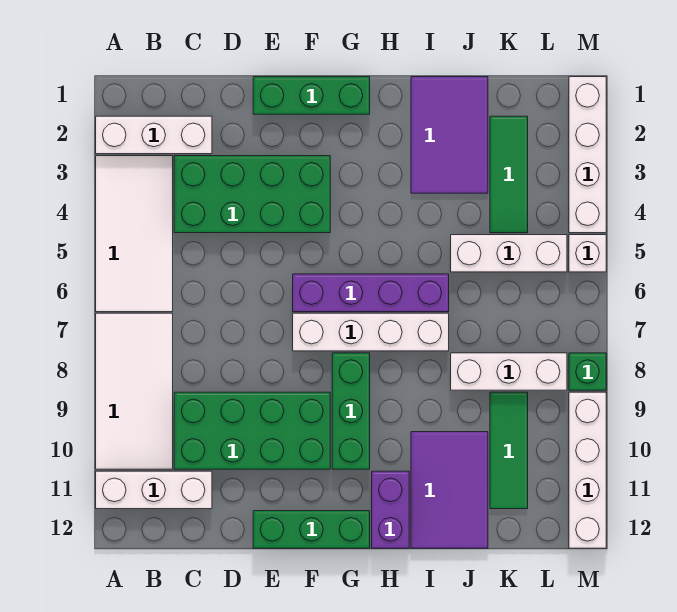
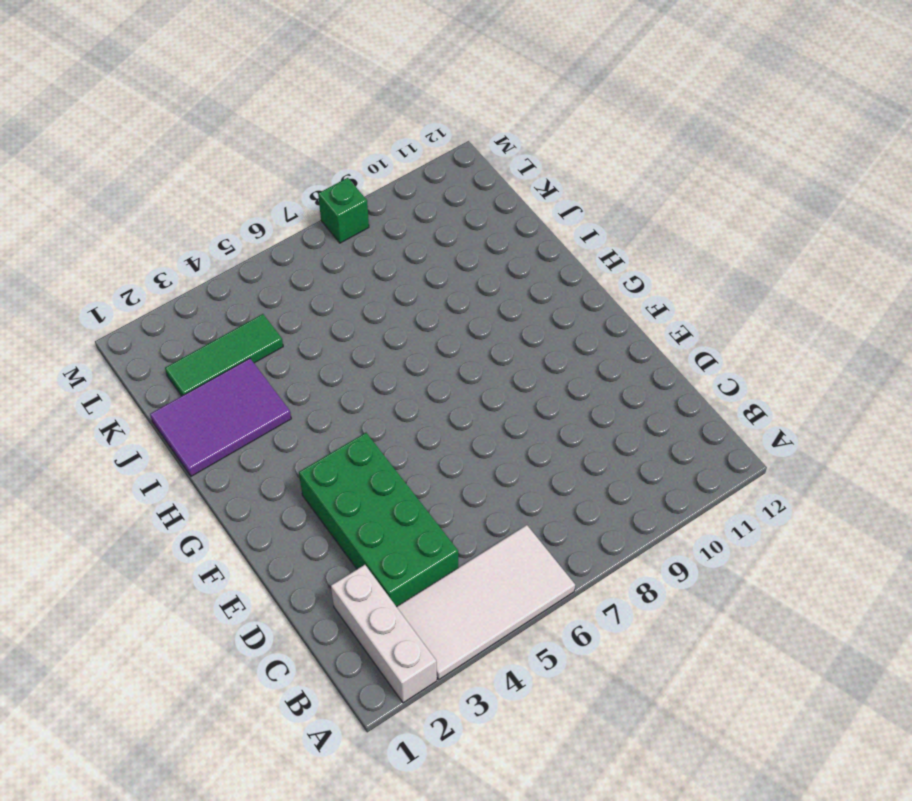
none -> white 2x4 tile [96,313,173,469]
none -> white 1x3 brick [96,471,212,509]
none -> green 2x4 brick [174,392,330,469]

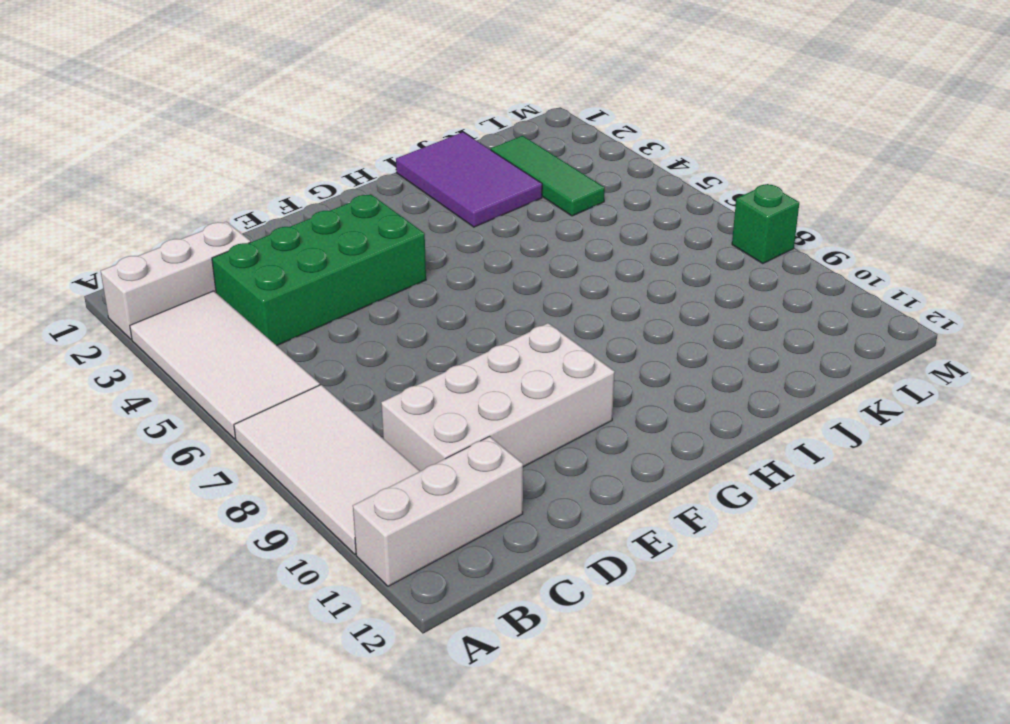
white 2x4 brick [381,323,615,471] -> green 2x4 brick [174,392,330,469]
none -> green 1x3 brick [253,77,370,114]
none -> green 1x3 brick [253,511,370,548]
none -> purple 1x4 brick [293,274,449,312]

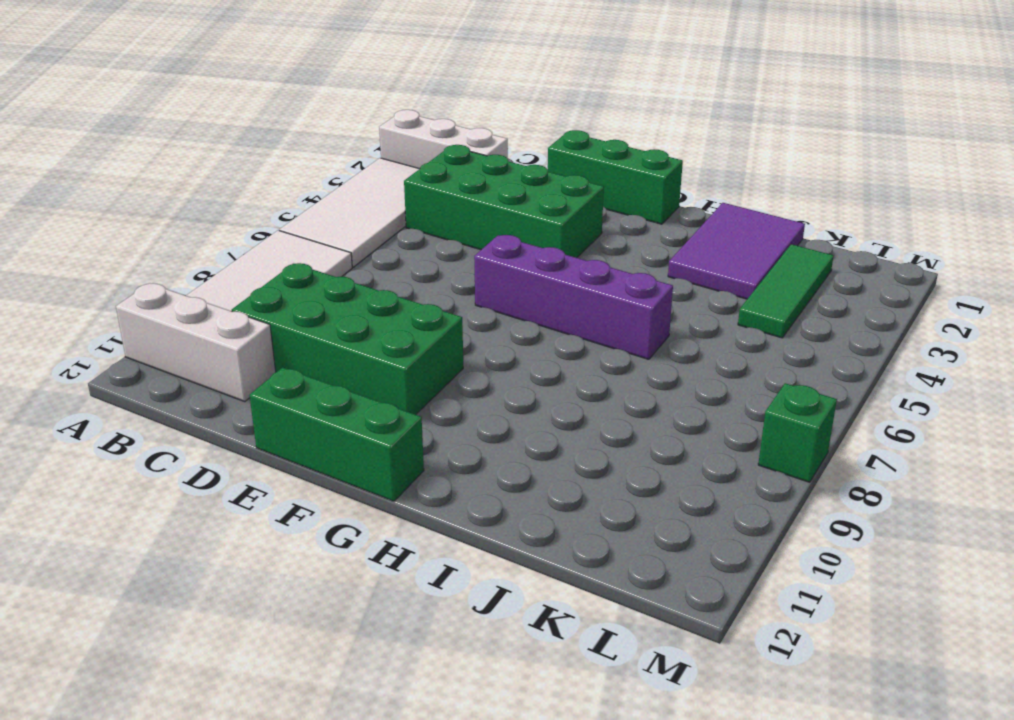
none -> white 1x4 brick [293,313,449,351]
none -> green 1x3 brick [332,353,370,469]
none -> purple 1x2 brick [372,471,409,548]

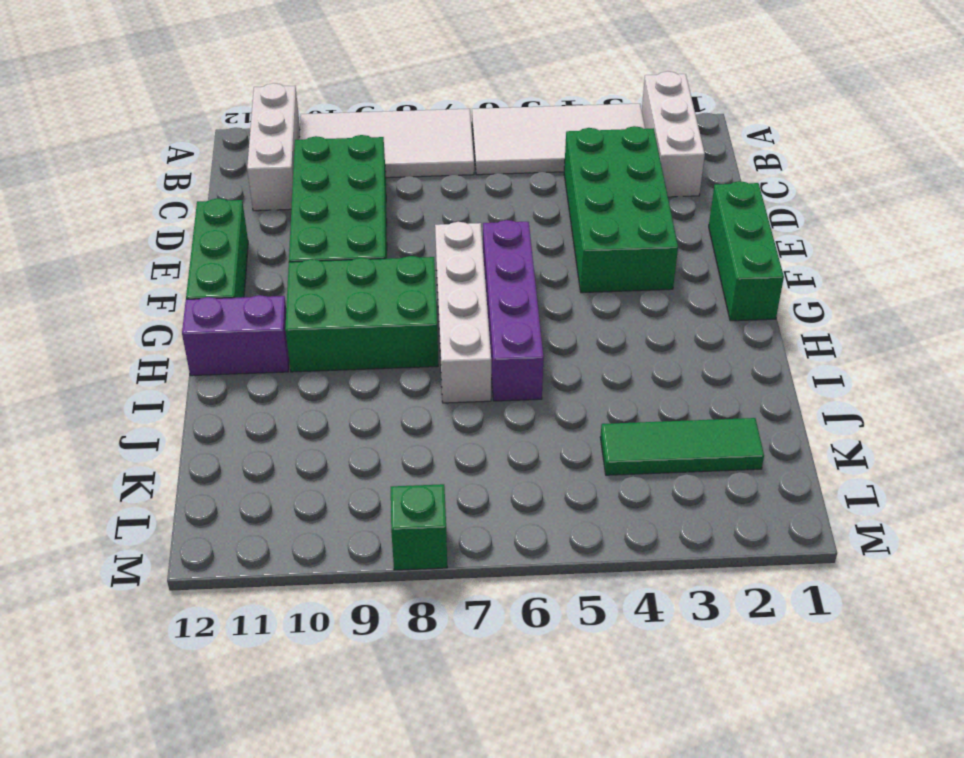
green 2x3 brick [285,256,438,372] -> green 1x3 brick [332,353,370,469]
none -> purple 2x3 tile [411,77,488,193]
none -> purple 2x3 tile [411,432,488,548]
none -> white 1x3 brick [451,235,567,272]

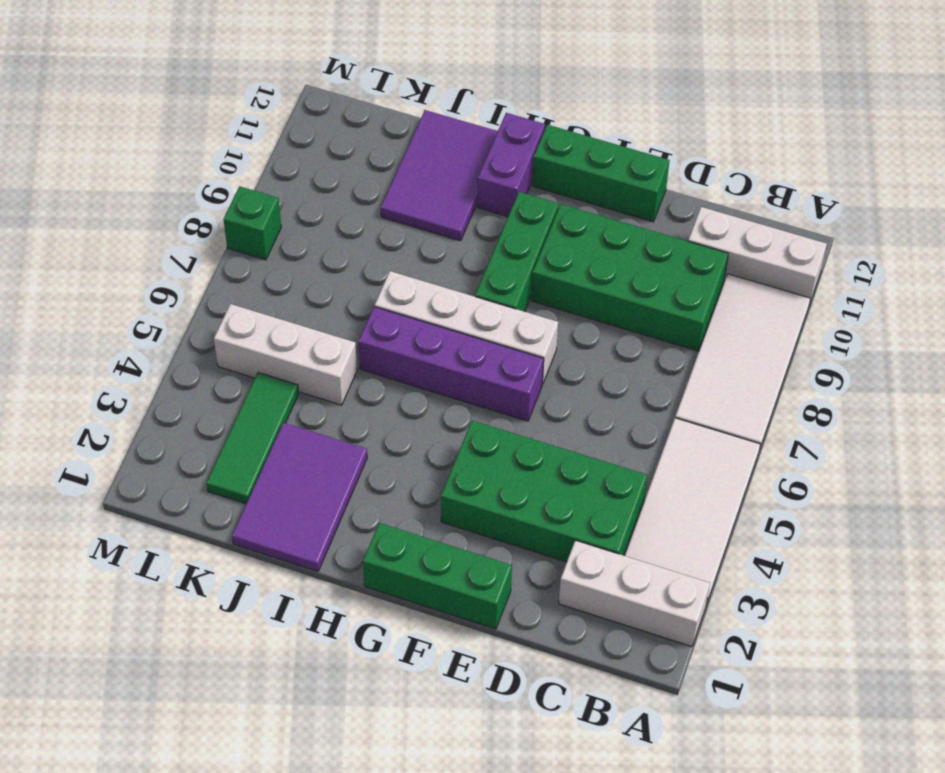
none -> white 1x3 brick [451,353,567,390]
none -> green 1x3 tile [490,392,528,509]
none -> white 1x4 brick [569,77,606,233]

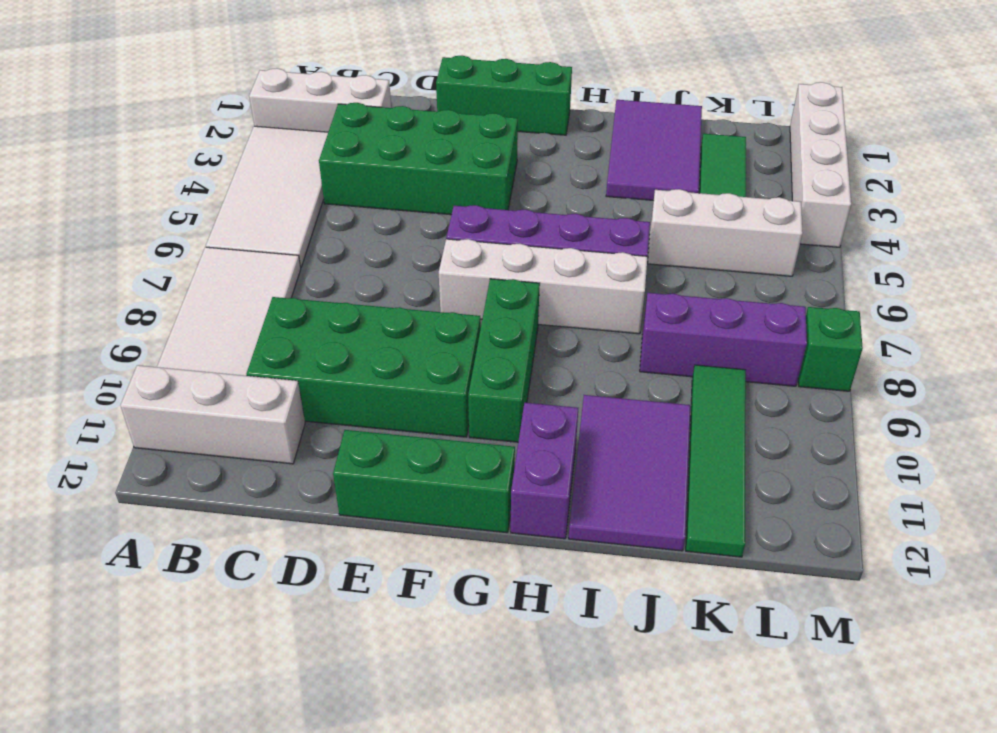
purple 1x3 brick [640,293,807,386] -> white 1x3 brick [451,353,567,390]
green 1x4 tile [686,365,746,557] -> green 1x3 tile [490,392,528,509]
none -> white 1x1 brick [569,235,606,272]
none -> white 1x4 brick [569,392,606,548]

